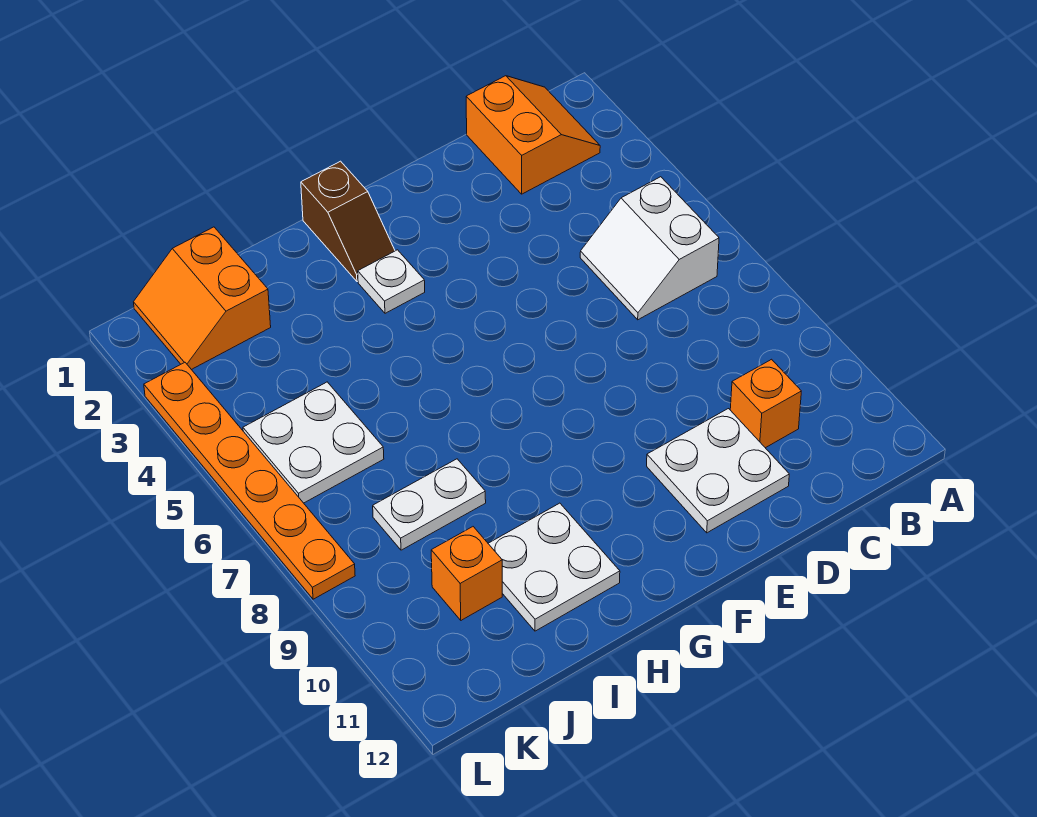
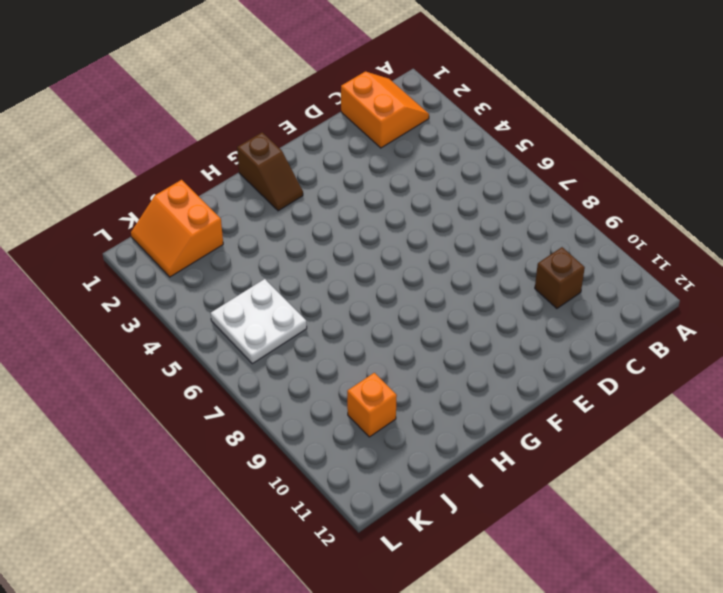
brown 1x1 brick [535,247,585,309] -> orange 1x1 brick [730,359,801,448]
none -> white 2x2 slope [580,177,719,320]
none -> white 2x2 plate [647,409,789,533]
none -> white 1x1 plate [358,250,425,313]

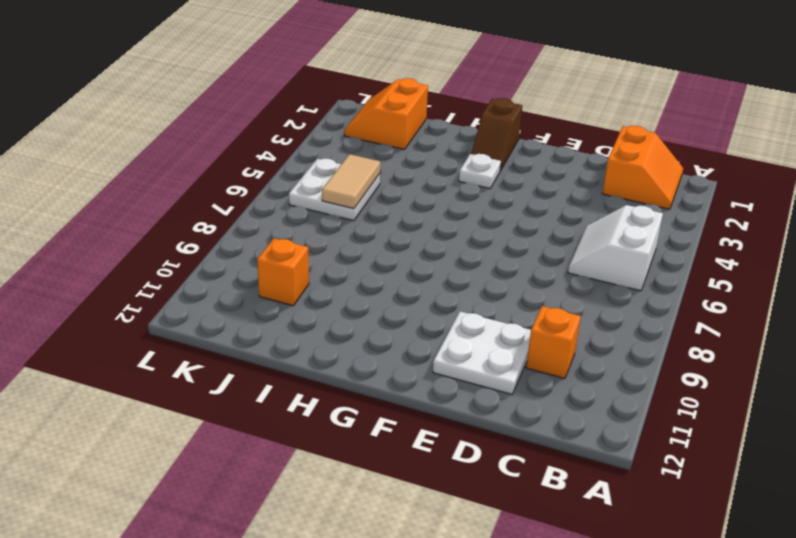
tan 1x2 tile [322,154,380,209] -> none
none -> white 2x2 plate [488,503,620,631]
none -> white 1x2 plate [373,459,486,550]
none -> orange 1x6 plate [144,362,355,599]

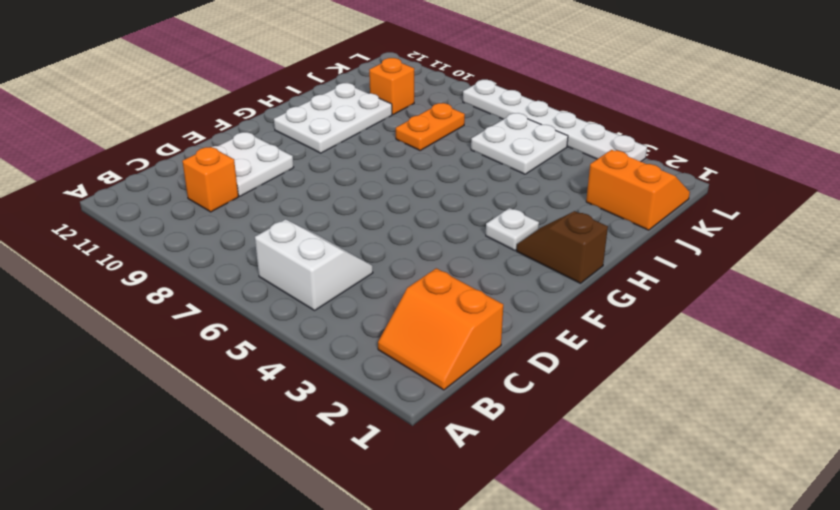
white 2x3 plate [274,83,392,153] -> white 2x2 plate [488,503,620,631]
orange 1x2 plate [396,103,465,150] -> white 1x2 plate [373,459,486,550]
white 1x6 plate [463,80,647,162] -> orange 1x6 plate [144,362,355,599]

